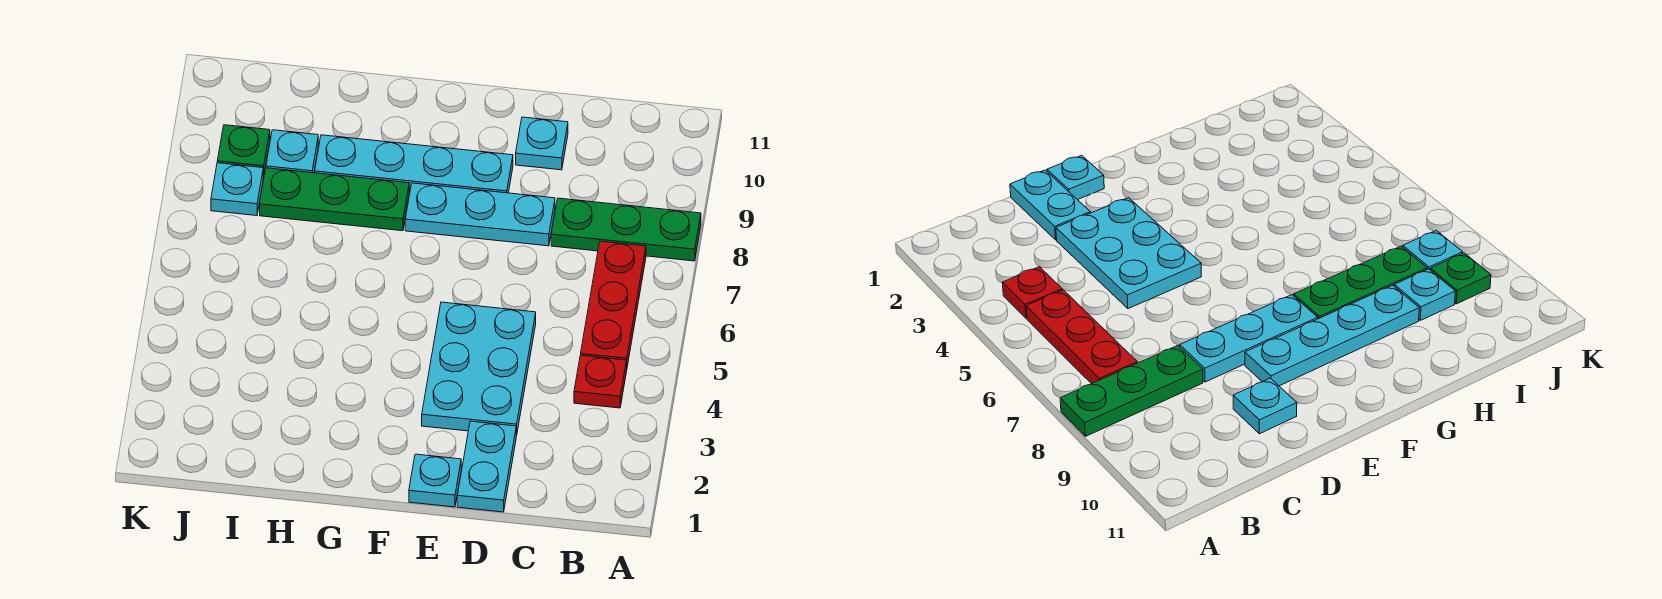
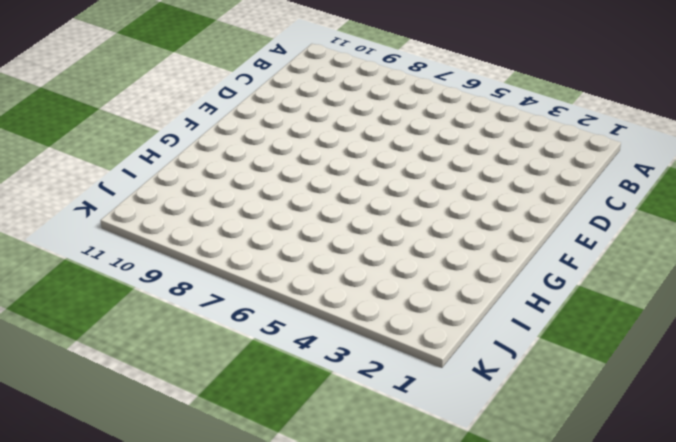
none -> green 1x3 plate [551,198,701,261]
none -> red 1x1 plate [574,355,627,408]
none -> red 1x3 plate [581,241,646,366]

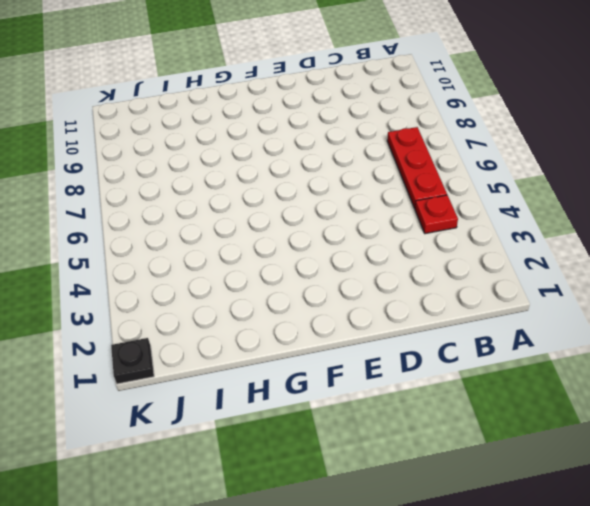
black 1x1 plate [111,338,154,384] -> none
none -> green 1x3 plate [551,198,701,261]
none -> cyan 1x2 plate [457,421,516,512]
none -> cyan 2x3 plate [422,302,536,436]

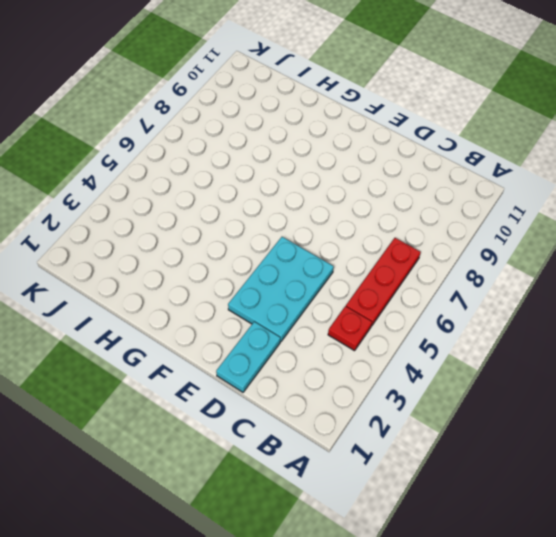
none -> green 1x3 plate [551,198,701,261]
none -> cyan 1x3 plate [405,183,555,246]
none -> cyan 1x1 plate [516,117,568,170]

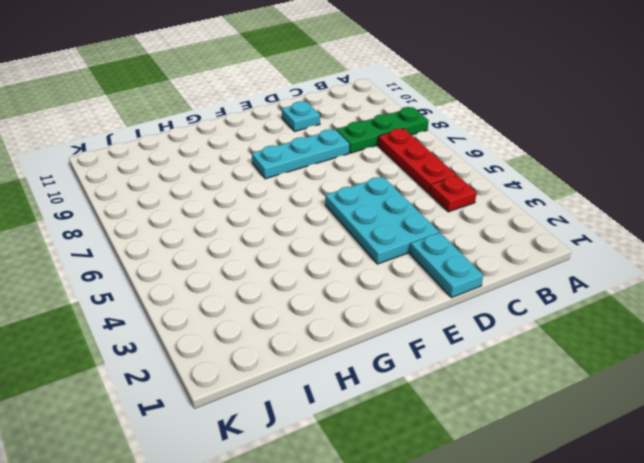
none -> cyan 1x1 plate [409,454,461,507]
none -> cyan 1x4 plate [315,135,513,193]
none -> green 1x3 plate [260,168,409,231]

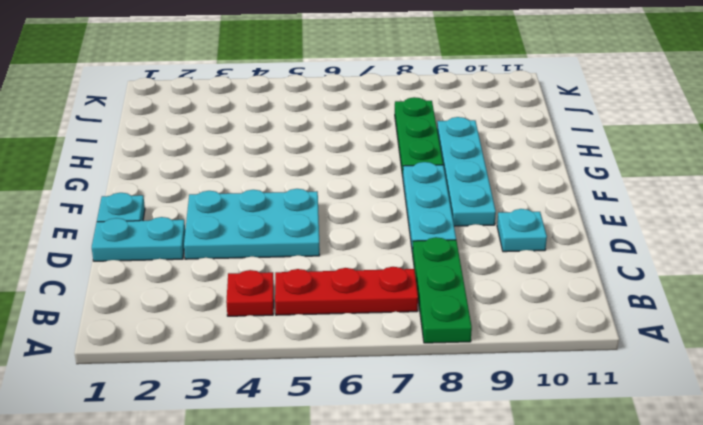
none -> cyan 1x1 plate [266,130,318,173]
none -> cyan 1x1 plate [211,163,263,216]
none -> green 1x1 plate [217,125,270,177]

